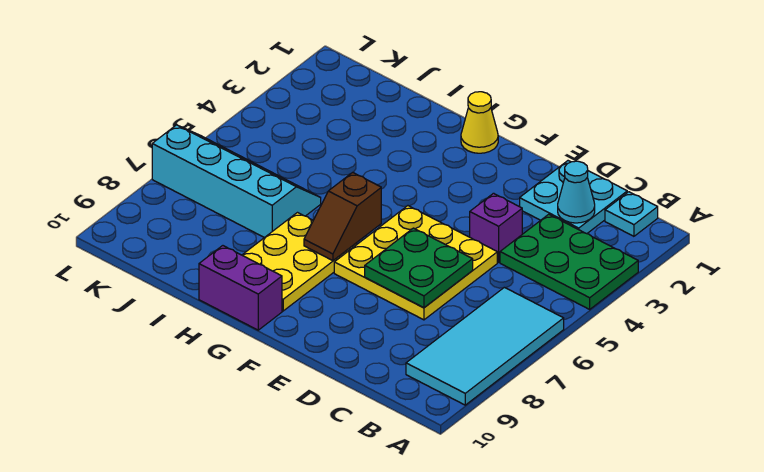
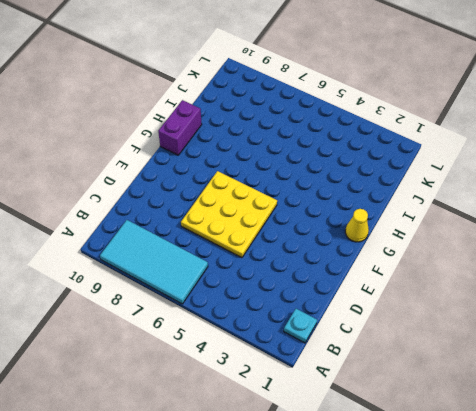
none -> green 2x3 plate [500,214,638,309]
none -> cyan 2x2 plate [520,161,627,234]
none -> purple 1x1 brick [470,193,522,262]

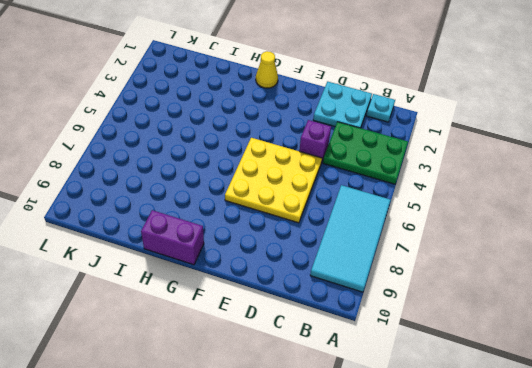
none -> yellow 2x3 plate [243,213,357,311]
none -> cyan 2x4 slope [152,125,321,238]
none -> cyan 1x1 cone [558,161,595,223]

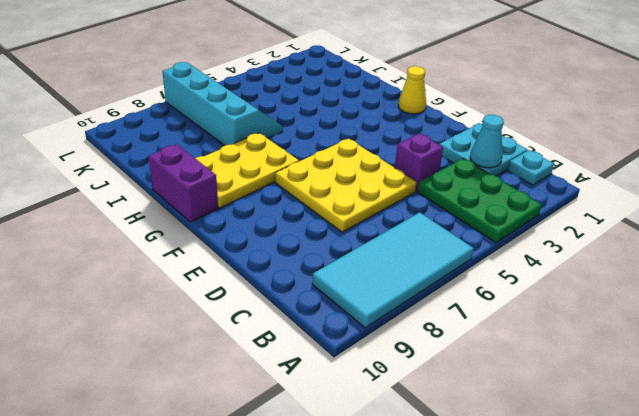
none -> green 2x2 plate [365,228,473,308]
none -> brown 1x2 slope [304,172,381,261]

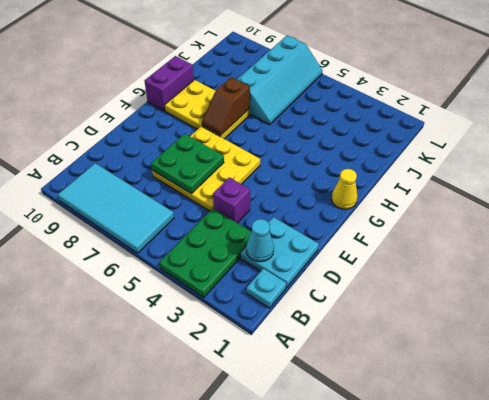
brown 1x2 slope [202,77,250,136] -> brown 1x2 slope turned to [304,172,381,261]

